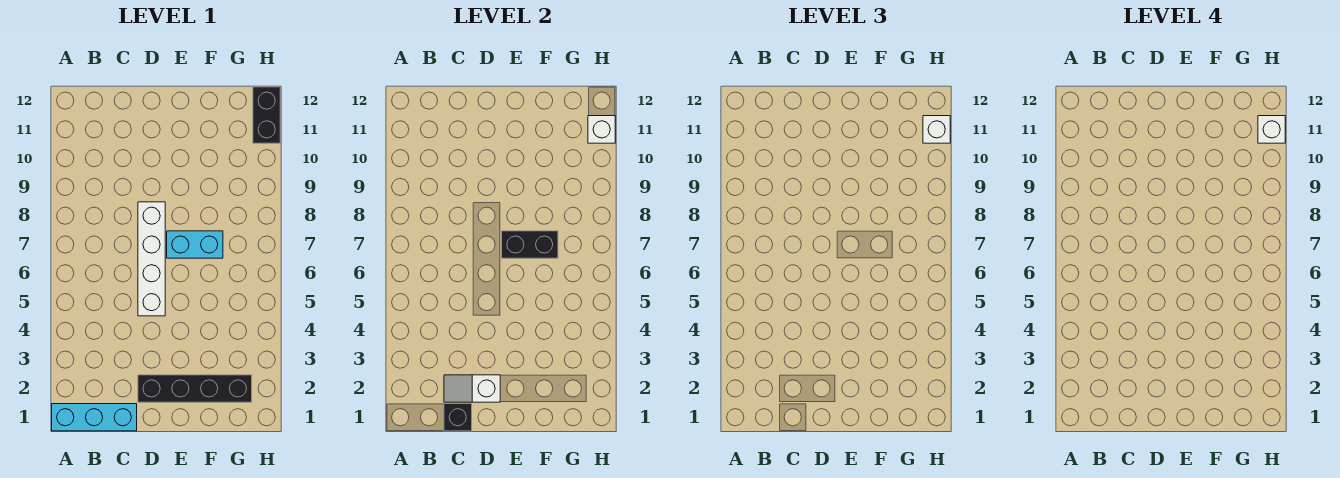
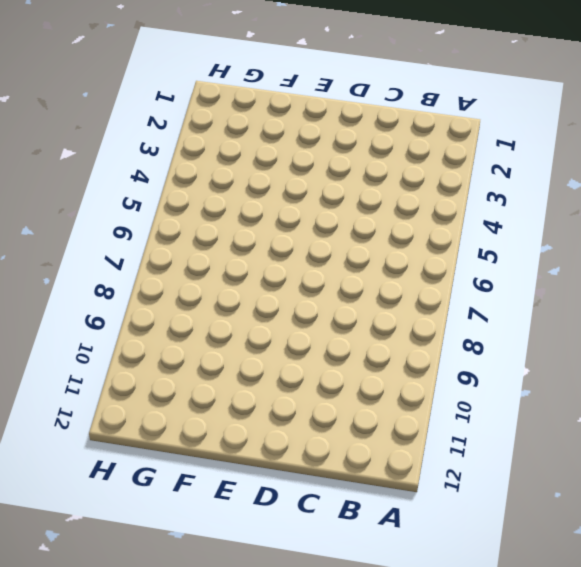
none -> cyan 1x3 brick [52,404,137,431]
none -> black 1x4 brick [138,375,252,402]

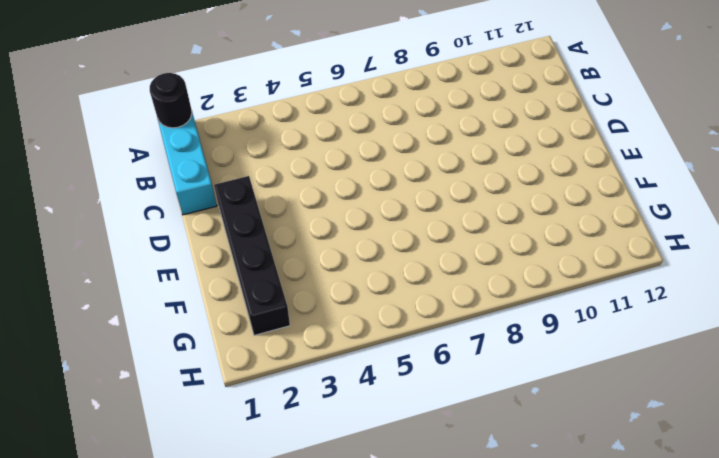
black 1x1 round brick [150,73,192,128] -> none
none -> white 1x4 brick [138,202,165,316]
none -> cyan 1x2 brick [167,231,223,258]

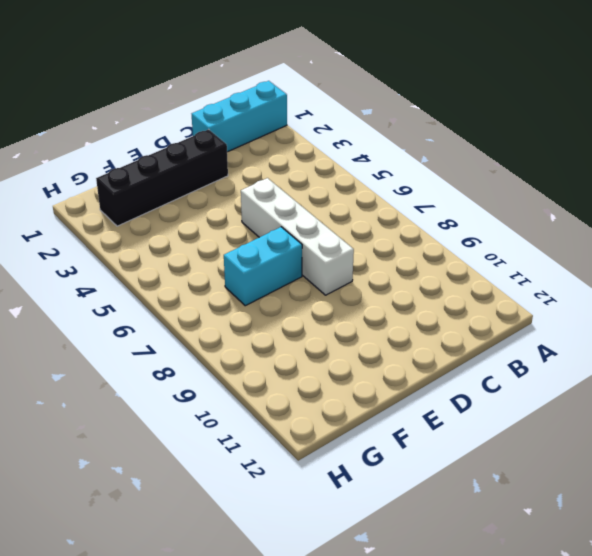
none -> black 1x2 brick [253,87,280,143]
none -> black 1x1 brick [444,404,472,431]

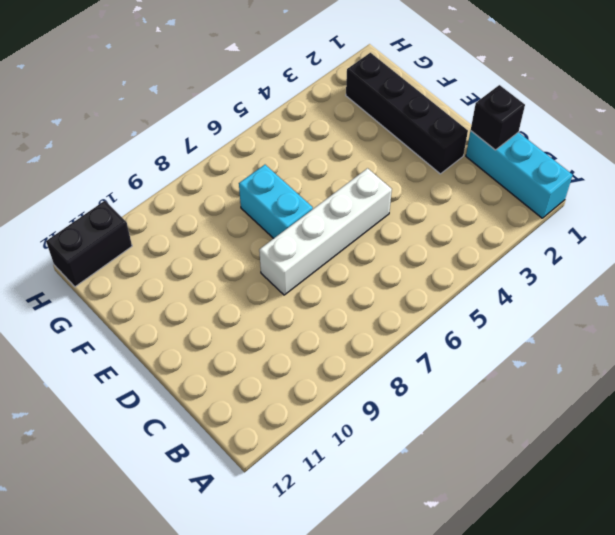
none -> white 1x2 slope [444,375,500,402]
none -> black 1x2 brick [502,231,558,258]

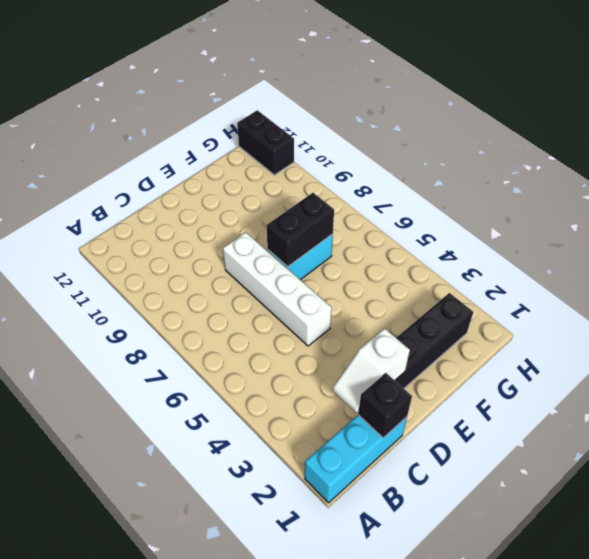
none -> white 1x1 brick [588,116,615,143]
none -> white 1x1 brick [923,116,950,143]

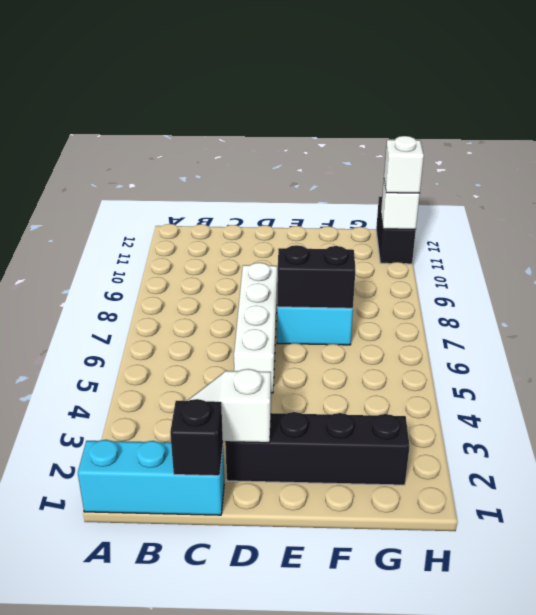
none -> white 1x1 brick [1258,116,1285,143]

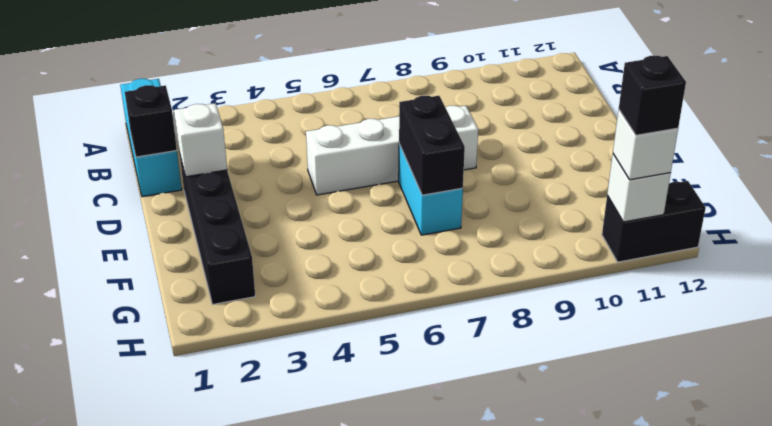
black 1x1 brick [619,56,686,135] -> white 1x1 brick [1258,116,1285,143]

